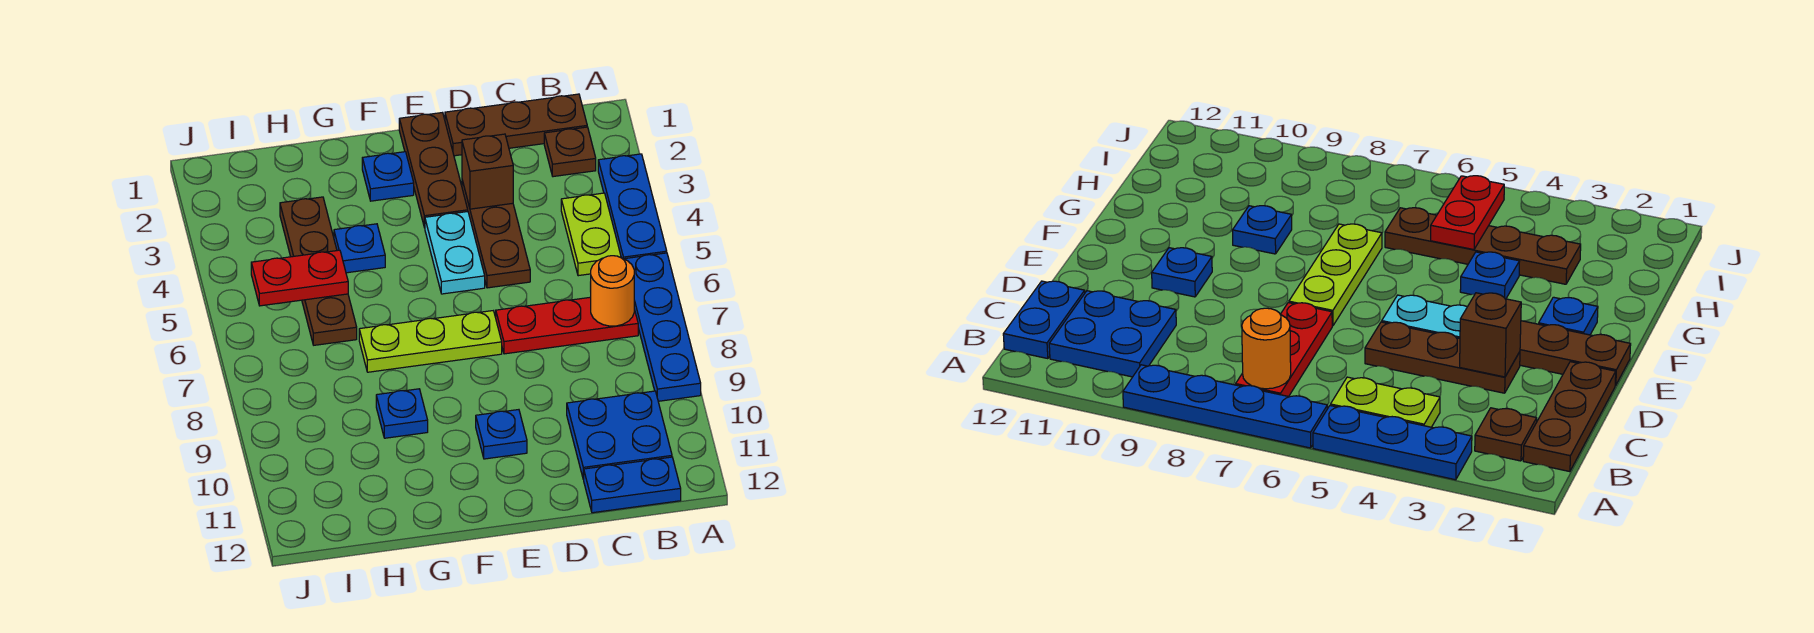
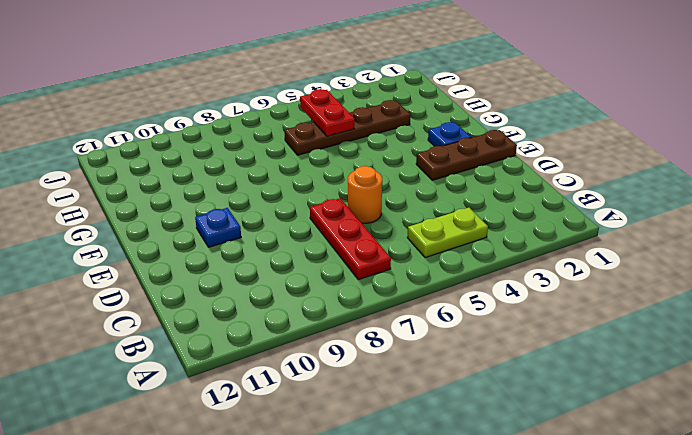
orange 1x1 round brick [348,166,382,223] -> orange 1x1 round brick moved to [590,256,634,326]
none -> blue 1x3 plate [598,154,667,259]
none -> blue 1x4 plate [625,253,701,401]
none -> brown 1x3 plate [445,94,587,156]

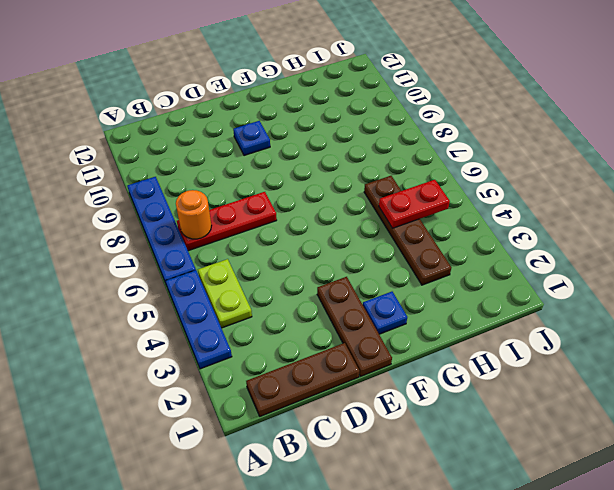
none -> brown 1x1 plate [544,127,596,177]
none -> blue 2x2 plate [567,391,672,479]
none -> blue 1x2 plate [583,457,681,513]

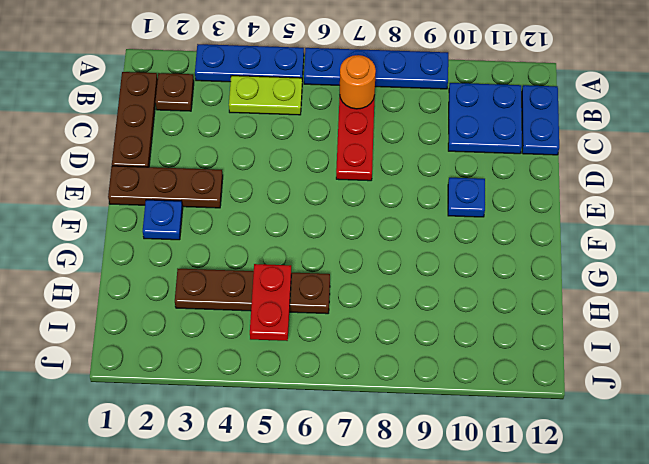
none -> brown 1x3 plate [462,181,530,288]
none -> cyan 1x2 plate [425,212,485,294]
none -> lime 1x3 plate [359,311,502,372]

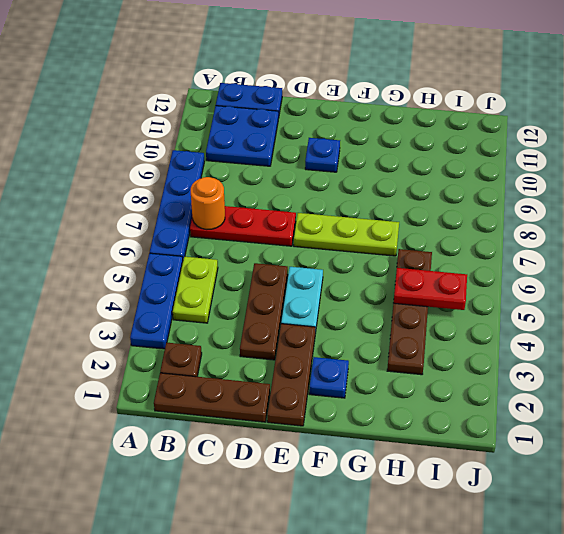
none -> blue 1x1 plate [334,224,385,273]
none -> blue 1x1 plate [376,389,428,438]
none -> brown 1x1 brick [462,134,513,209]

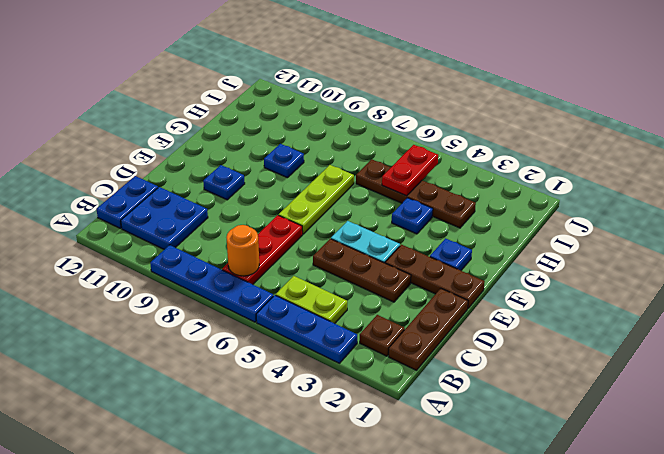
none -> brown 1x1 brick [462,134,513,209]

